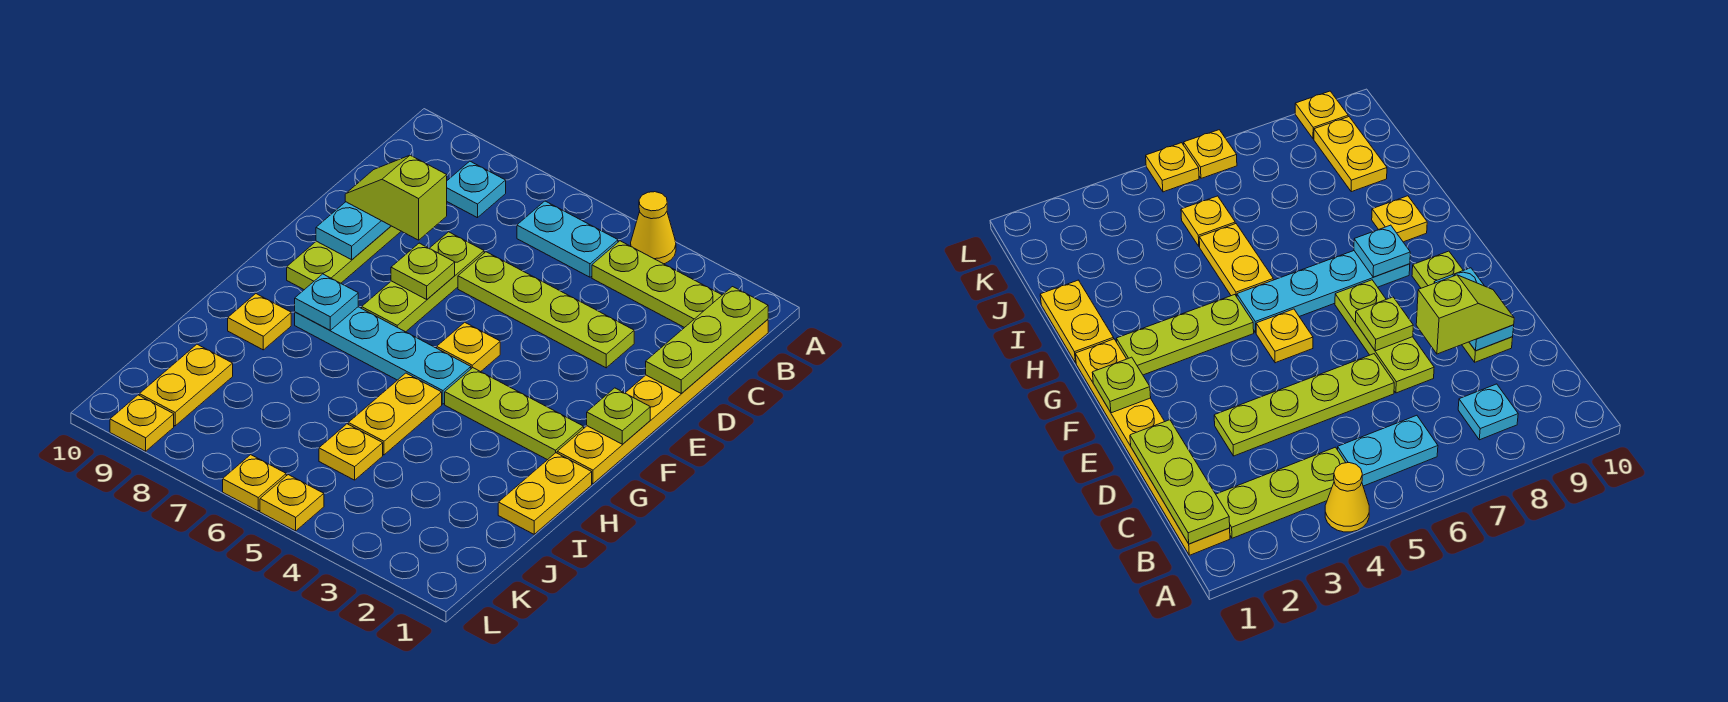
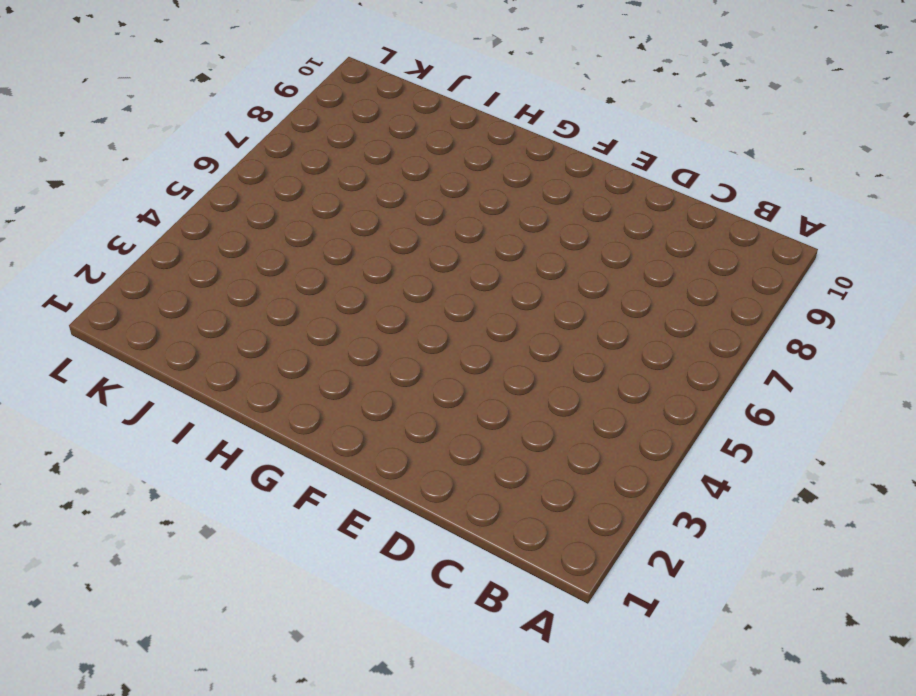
none -> yellow 1x1 cone [631,192,676,264]
none -> yellow 1x6 plate [557,319,768,484]
none -> lime 1x3 plate [592,241,722,328]

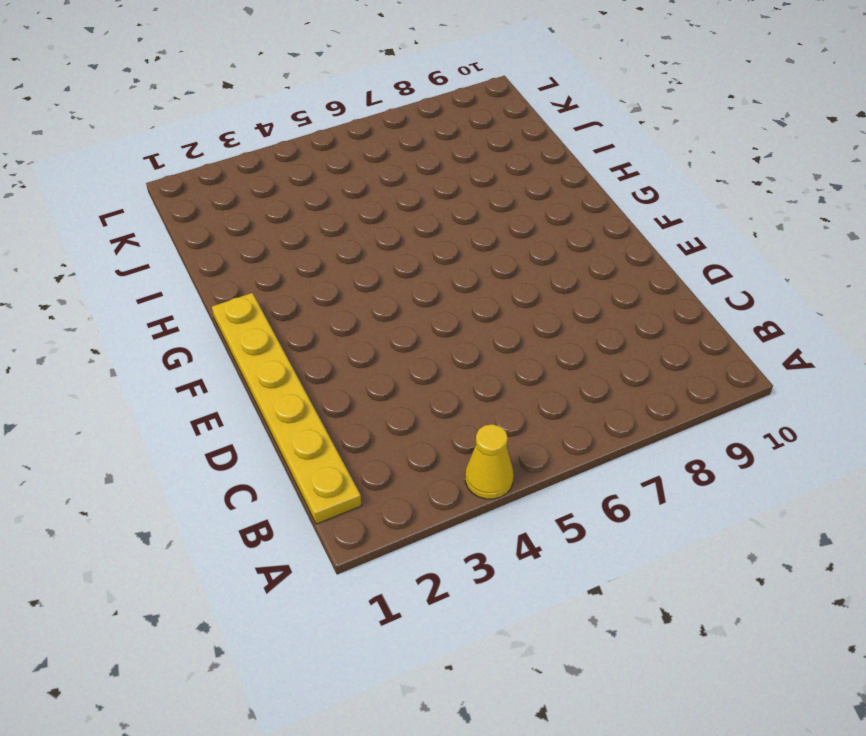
none -> lime 1x3 plate [592,241,722,328]
none -> cyan 1x2 plate [517,201,618,277]
none -> cyan 1x1 plate [447,161,506,218]

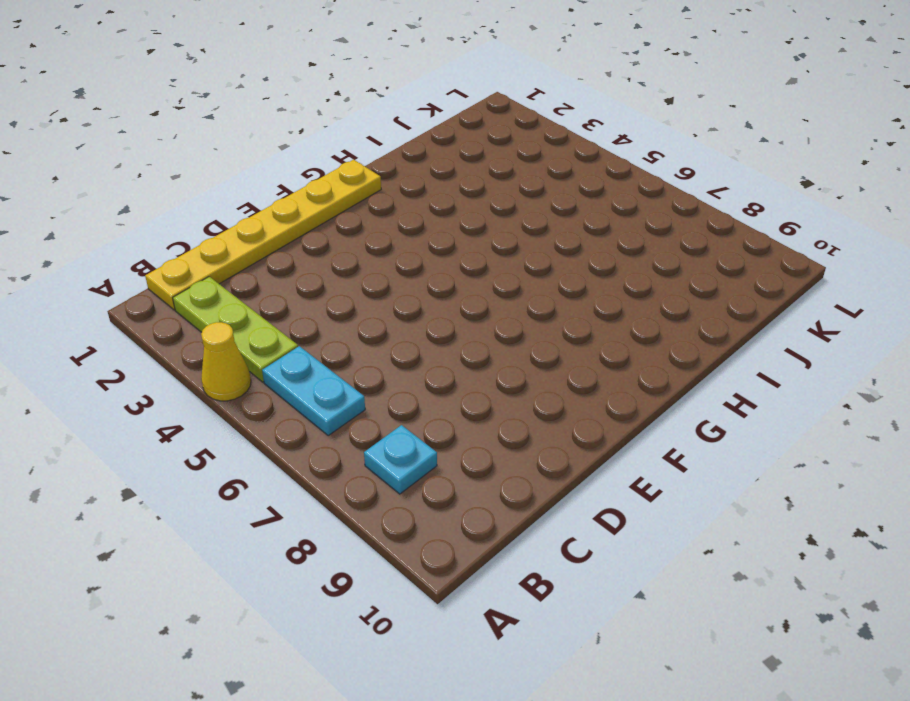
none -> lime 1x4 plate [458,252,634,368]
none -> lime 1x3 plate [362,232,484,332]
none -> lime 1x3 plate [287,226,401,290]

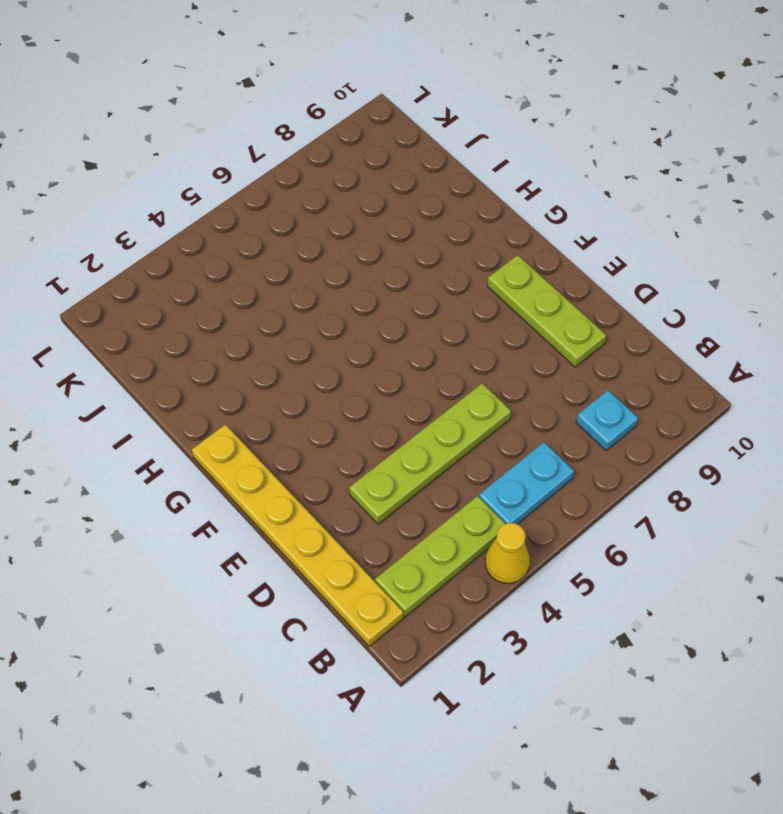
none -> lime 1x3 plate [362,232,484,332]
none -> yellow 1x1 plate [437,322,500,372]
none -> lime 1x3 plate [445,368,584,460]

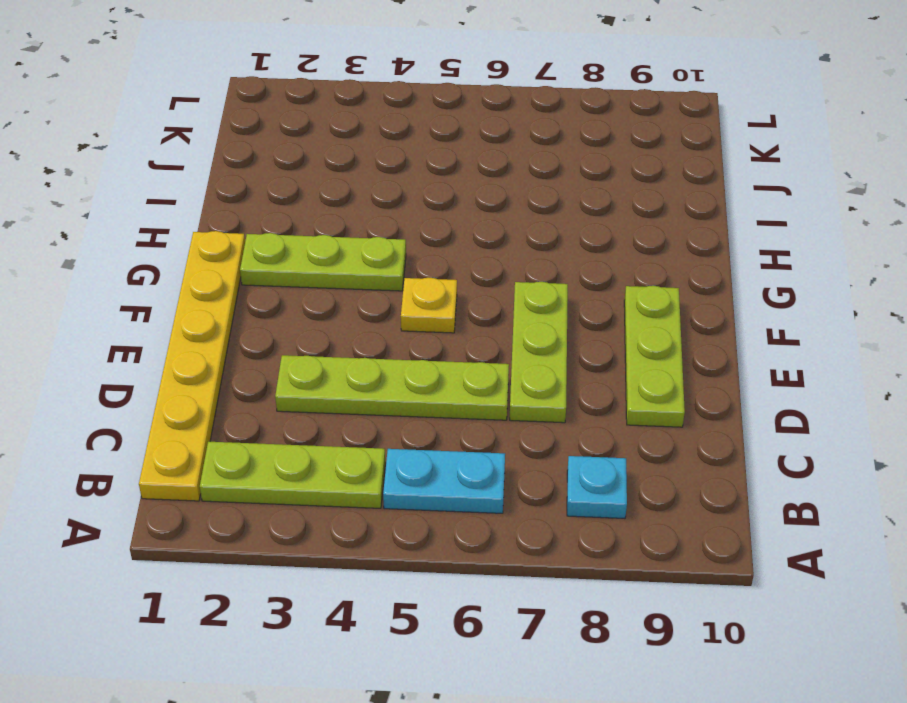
none -> yellow 1x1 cone [631,192,676,264]
none -> cyan 1x4 plate [295,307,471,404]
none -> yellow 1x2 plate [498,453,592,534]

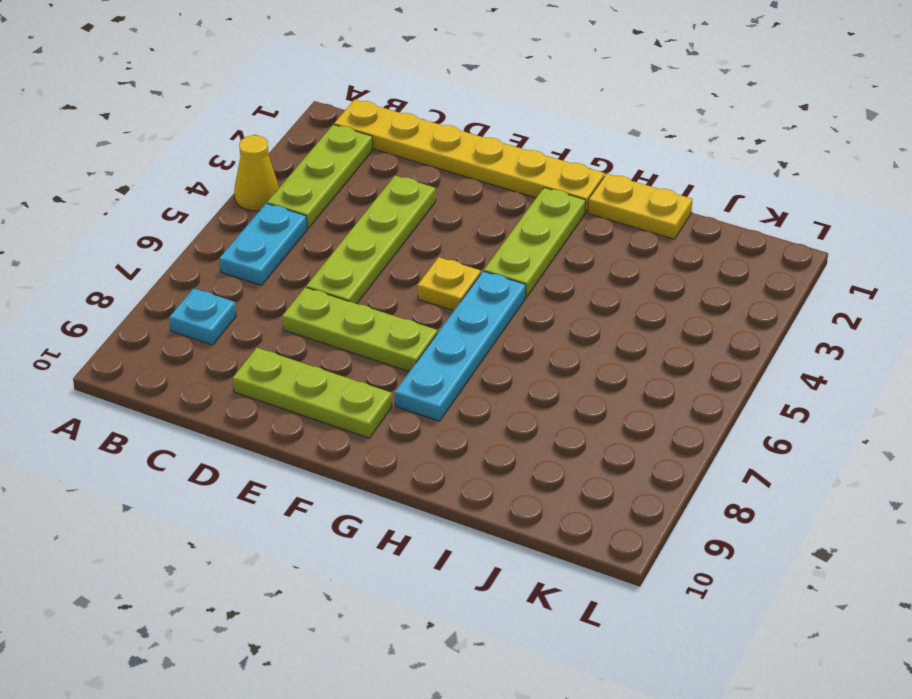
none -> yellow 1x2 plate [348,373,442,455]
none -> yellow 1x1 plate [228,294,291,350]
none -> yellow 1x1 plate [319,424,383,480]

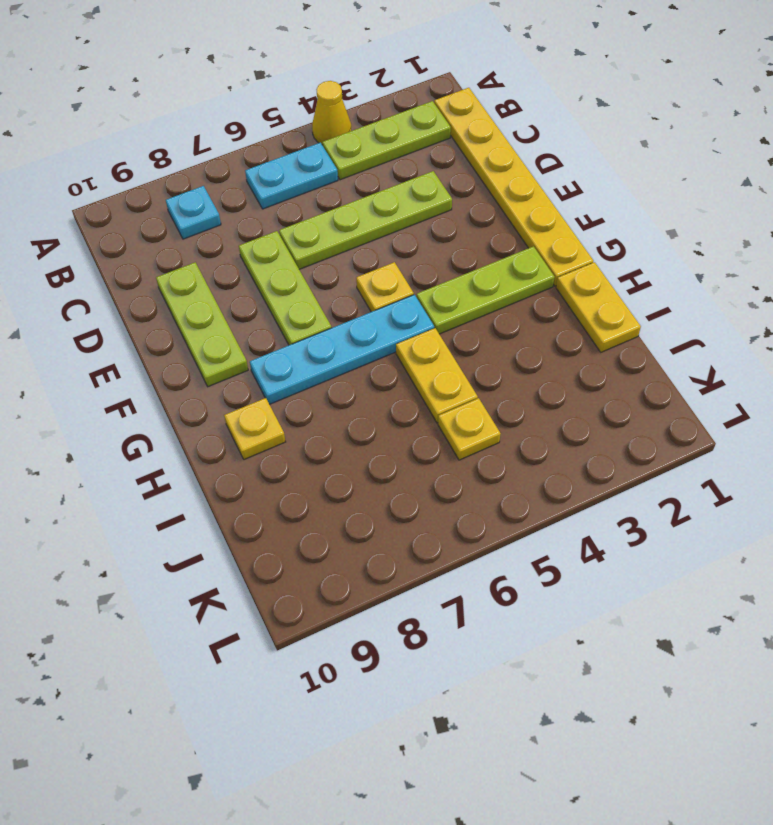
none -> yellow 1x2 plate [139,344,233,426]
none -> yellow 1x1 plate [260,475,324,531]
none -> yellow 1x1 plate [223,455,286,511]

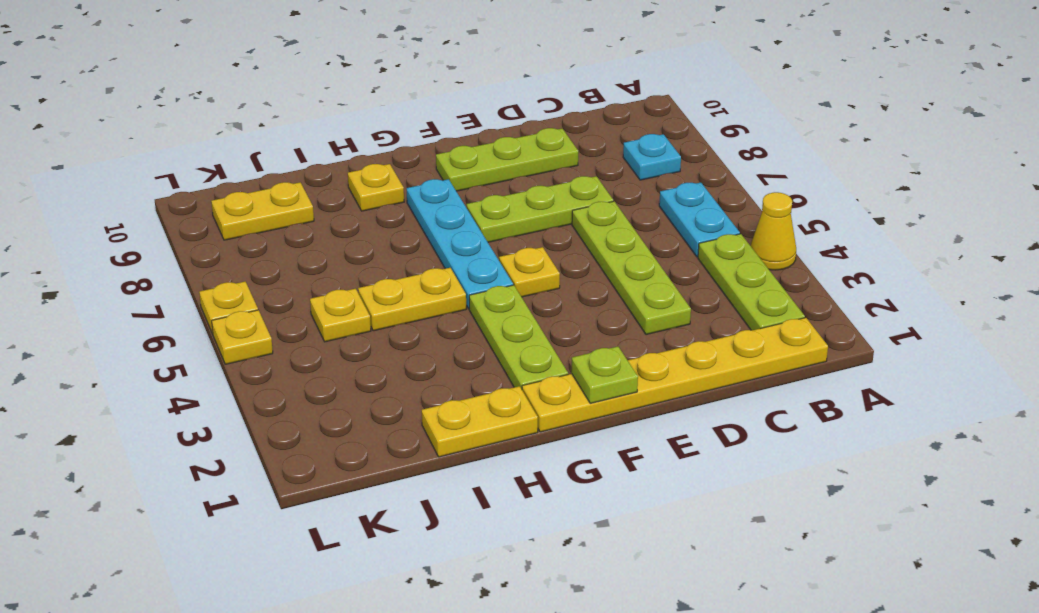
none -> yellow 1x1 plate [110,395,174,451]
none -> lime 1x3 plate [646,287,768,394]
none -> cyan 1x2 plate [316,202,391,260]

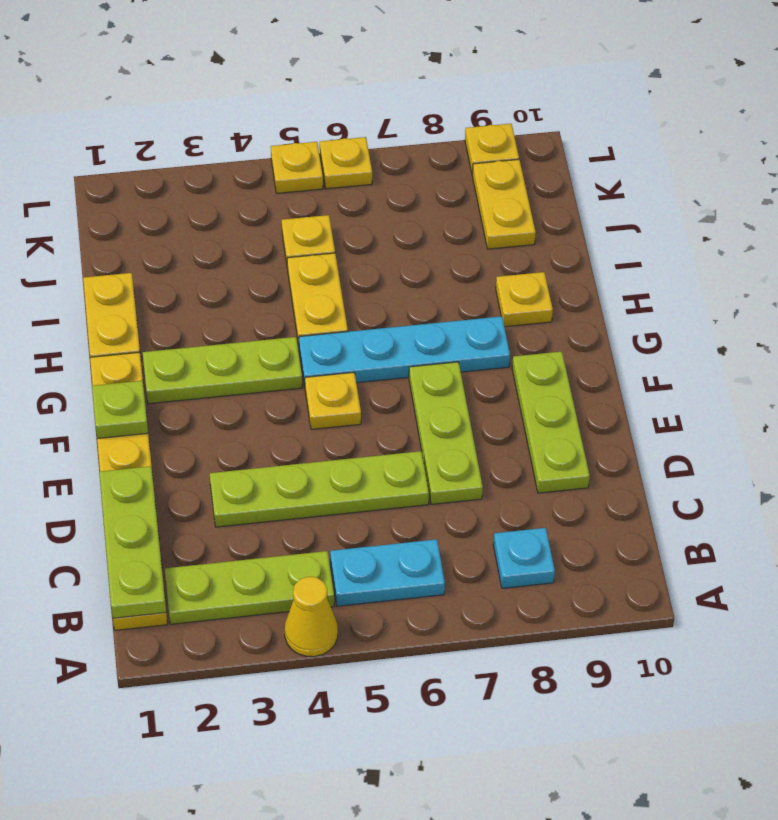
none -> cyan 1x2 plate [316,202,391,260]
none -> lime 1x1 plate [391,243,455,299]
none -> cyan 1x1 plate [295,274,358,330]

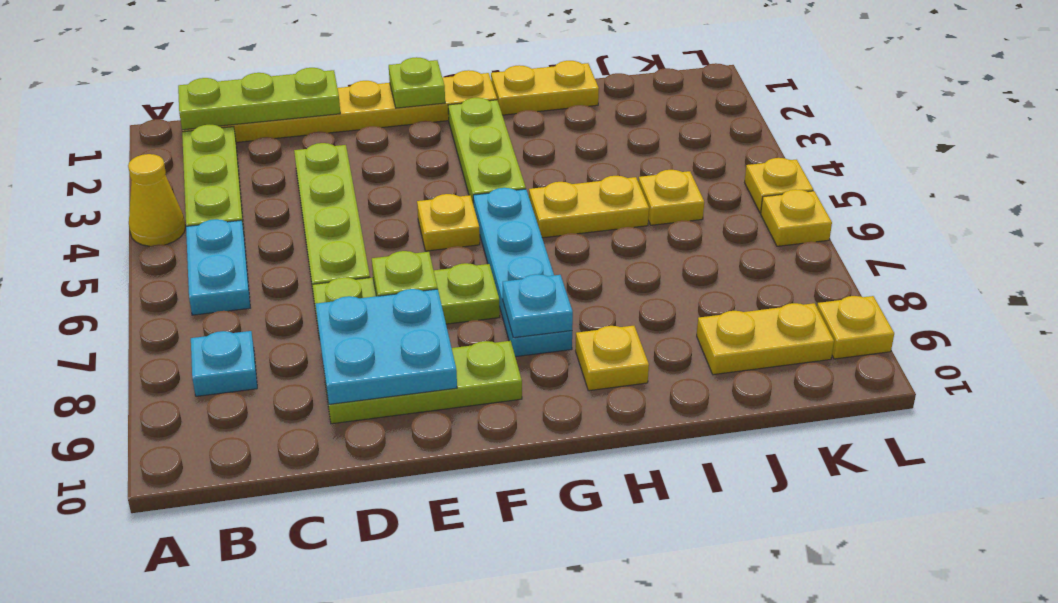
cyan 2x2 plate [316,289,457,404] -> cyan 1x2 plate [316,202,391,260]
none -> lime 1x2 slope [345,155,447,240]

